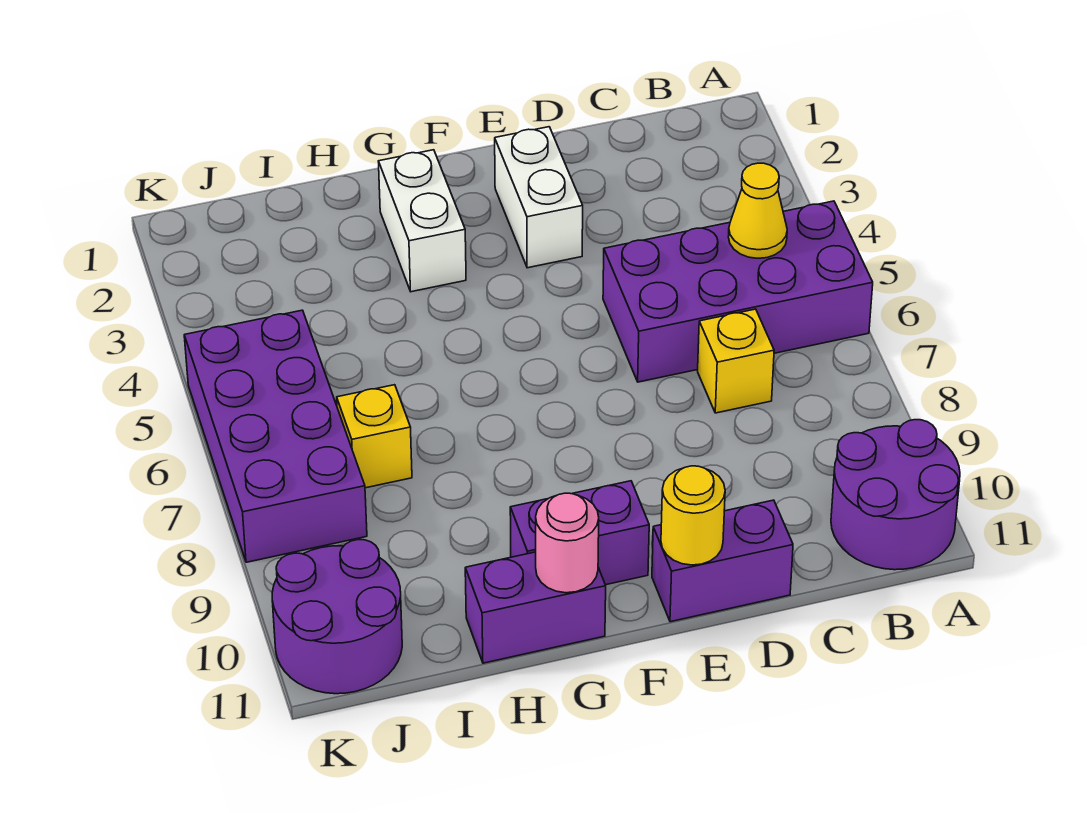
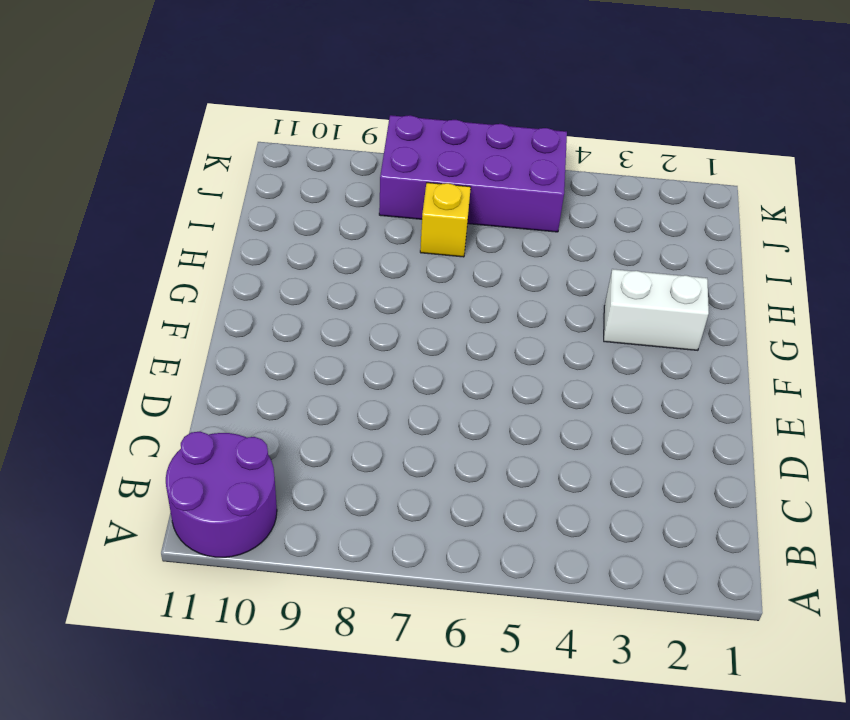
none -> purple 2x4 brick [603,201,873,382]
none -> yellow 1x1 brick [698,309,774,413]
none -> purple 1x2 brick [652,500,793,622]

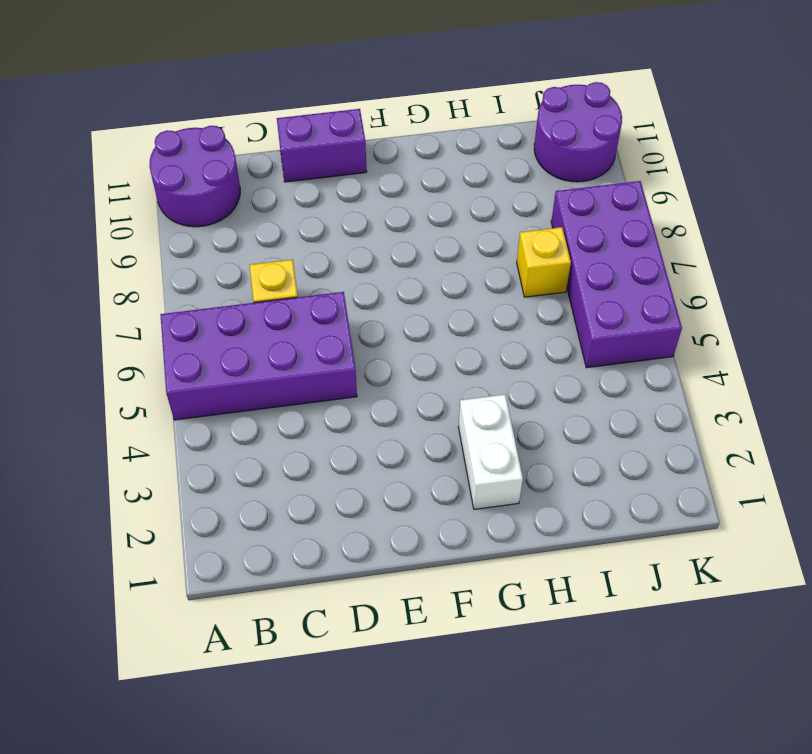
none -> white 1x2 brick [495,127,583,268]
none -> purple 1x2 brick [510,481,649,585]
none -> purple 1x2 brick [465,552,606,663]

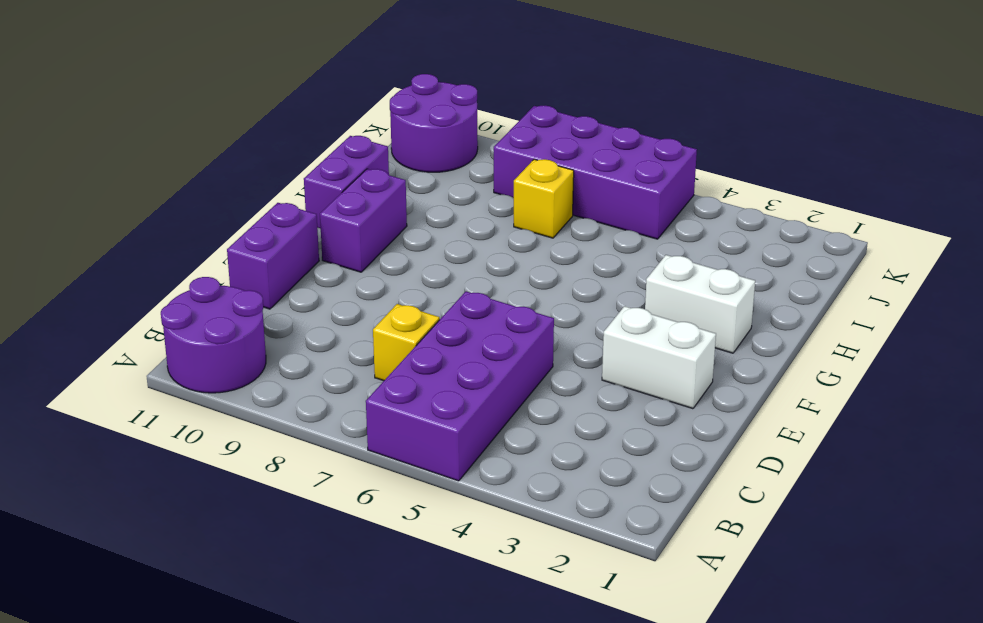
none -> yellow 1x1 cone [729,163,787,258]
none -> yellow 1x1 round brick [661,466,725,565]
none -> pink 1x1 round brick [536,493,599,593]

